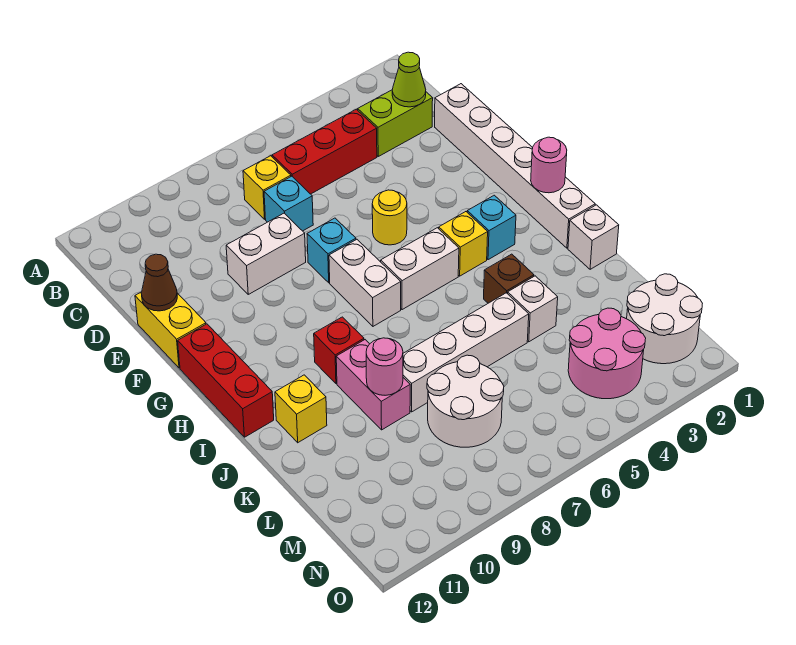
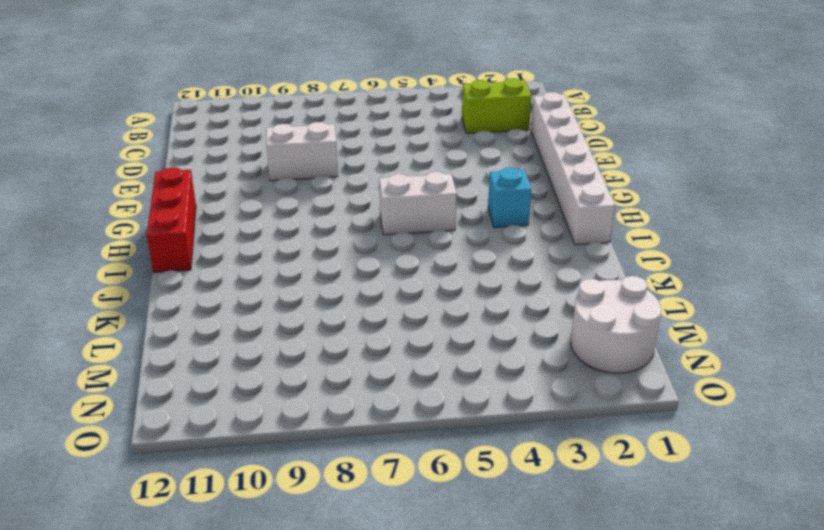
none -> red 1x3 brick [272,109,377,194]
none -> yellow 1x1 brick [243,156,291,219]
none -> cyan 1x1 brick [264,176,313,231]

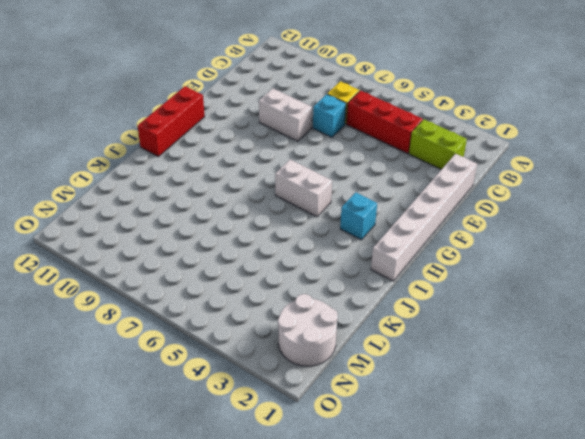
none -> yellow 1x2 brick [135,292,206,368]
none -> yellow 1x1 round brick [372,190,407,245]
none -> cyan 1x1 brick [307,218,356,283]

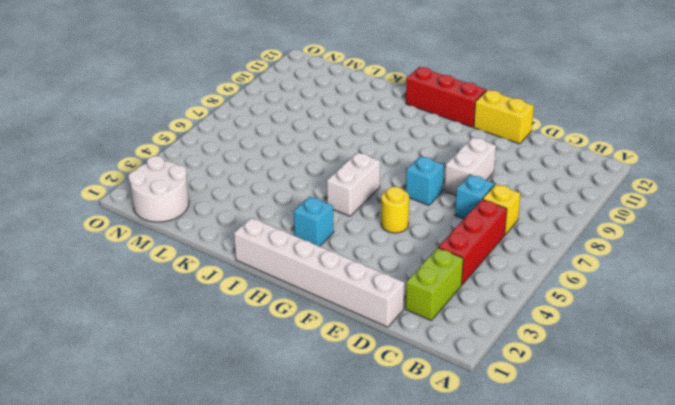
none -> white 1x2 brick [329,240,401,326]
none -> yellow 1x1 brick [439,212,488,276]
none -> red 1x1 brick [314,317,364,384]

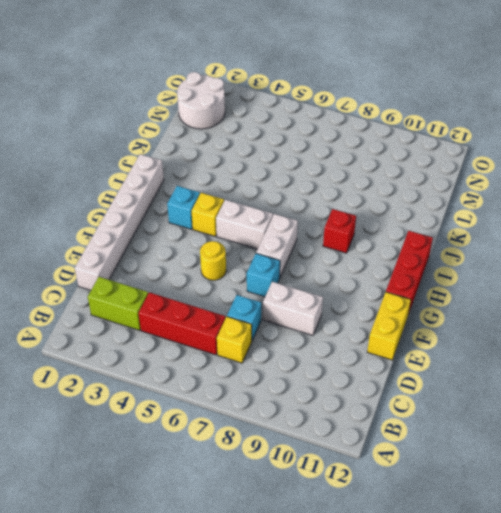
none -> white 1x1 brick [568,205,619,269]
none -> brown 1x1 brick [484,254,534,303]
none -> pink 1x2 brick [336,340,410,430]

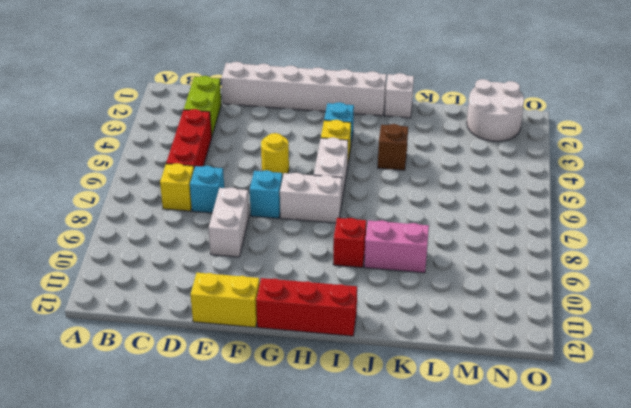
none -> yellow 1x1 brick [275,375,327,443]
none -> white 1x1 brick [508,276,558,342]
none -> white 1x4 brick [403,293,529,412]

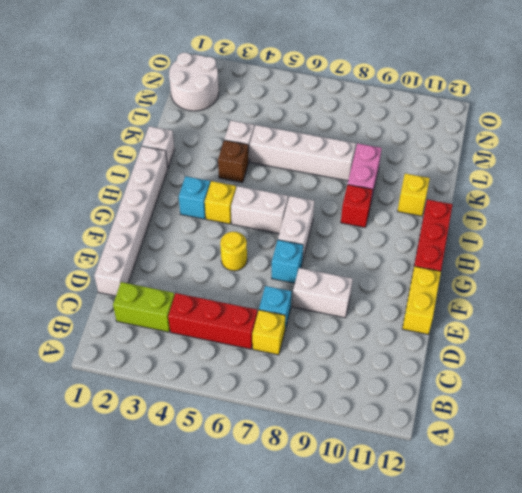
none -> white 2x2 round brick [427,355,504,447]
none -> pink 2x2 round brick [568,308,646,399]
none -> lime 1x1 cone [392,52,426,107]

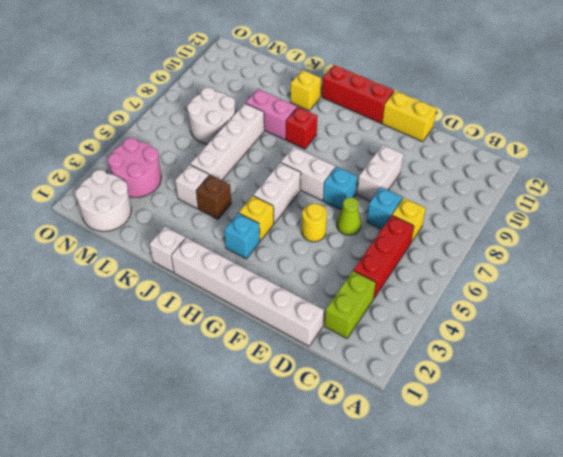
lime 1x1 cone [337,197,361,235] -> lime 1x1 cone moved to [392,52,426,107]
none -> brown 1x1 cone [141,254,177,311]
none -> pink 1x1 round brick [531,137,567,193]
none -> pink 1x1 round brick [366,338,403,395]

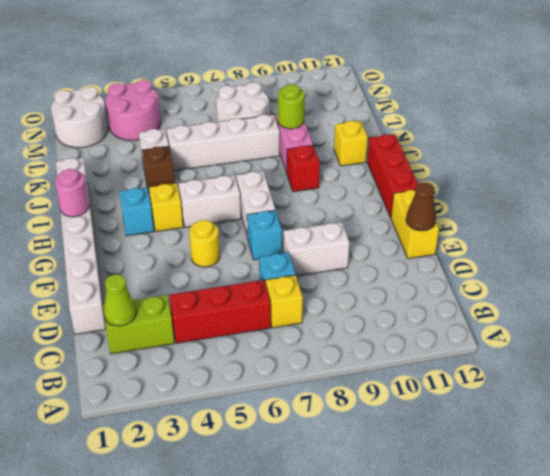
lime 1x1 round brick [278,84,305,129] -> pink 1x1 round brick [366,338,403,395]

